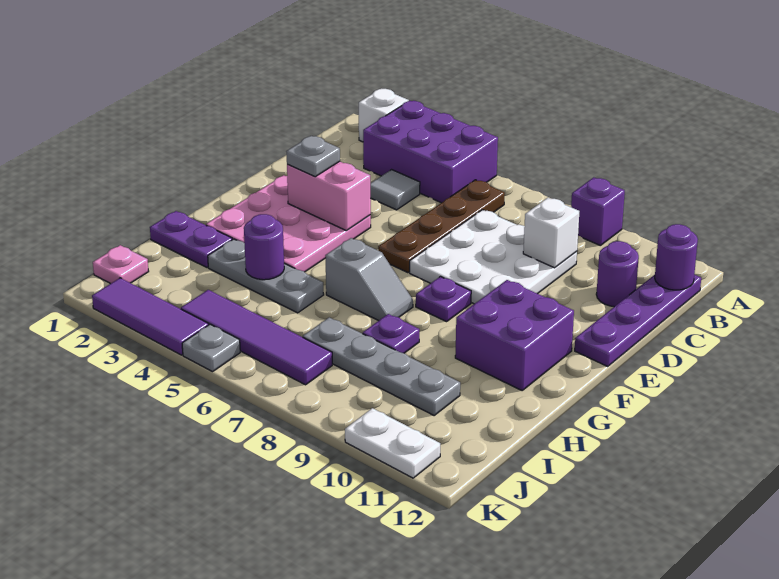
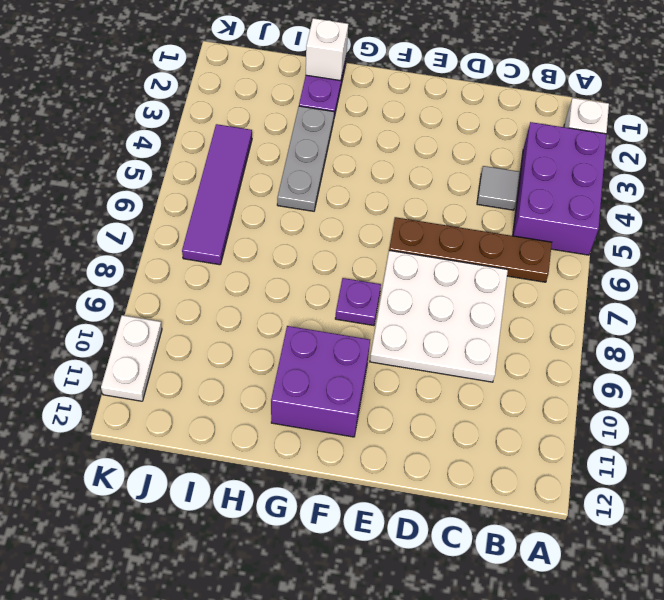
white 1x1 brick [306,18,348,81] -> white 1x1 brick moved to [523,197,579,268]
none -> purple 1x1 brick [571,177,625,246]
none -> purple 1x4 plate [575,275,701,366]
none -> purple 1x1 round brick [596,241,639,307]

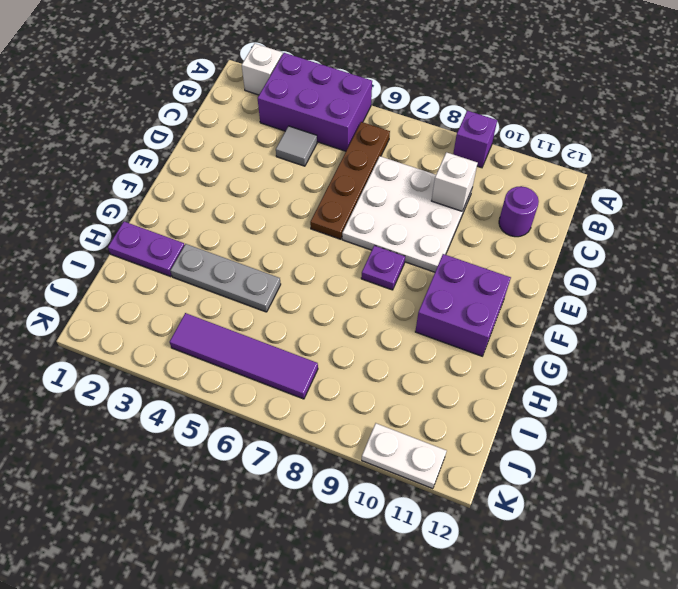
none -> purple 1x4 plate [575,275,701,366]
none -> pink 3x3 plate [206,175,371,272]
none -> grey 1x2 slope [325,238,413,321]

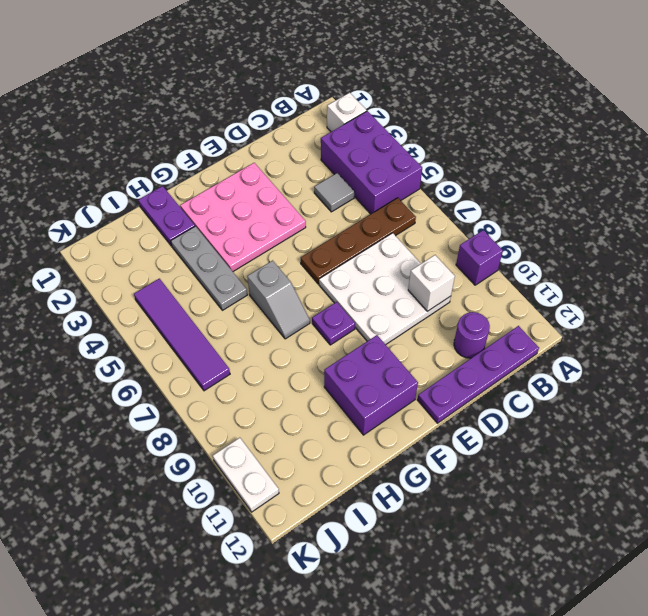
none -> purple 1x1 plate [363,314,419,353]
none -> grey 1x4 plate [303,317,460,415]
none -> pink 1x1 plate [93,245,149,284]

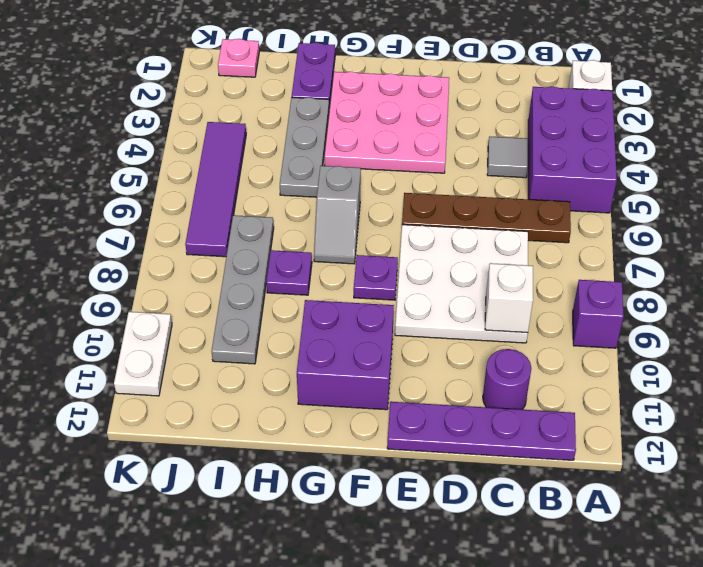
none -> purple 1x3 tile [92,278,209,355]
none -> grey 1x1 plate [182,324,240,372]
none -> purple 1x1 round brick [655,224,698,290]

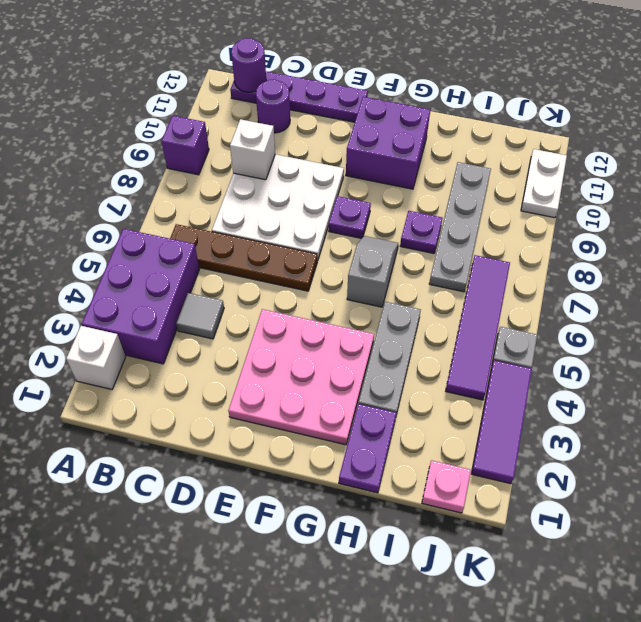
none -> pink 1x2 brick [287,161,371,230]
none -> purple 1x1 round brick [244,214,284,280]
none -> grey 1x1 plate [286,136,340,177]

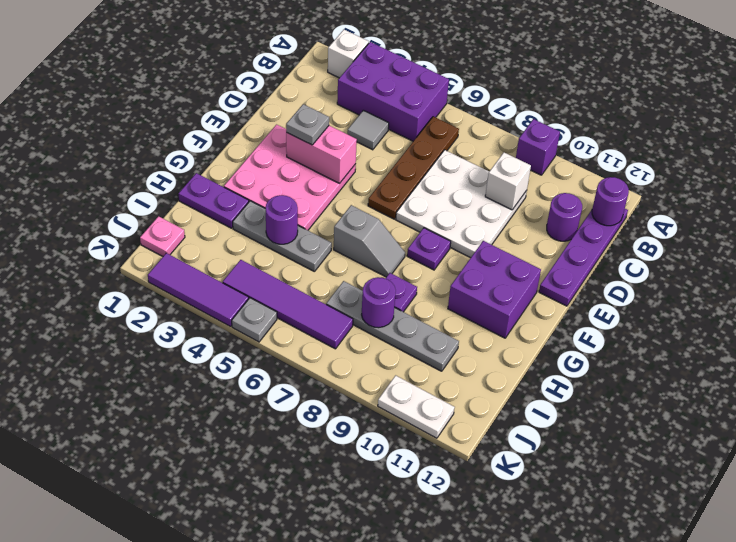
purple 1x1 round brick [362,277,396,328] -> none

